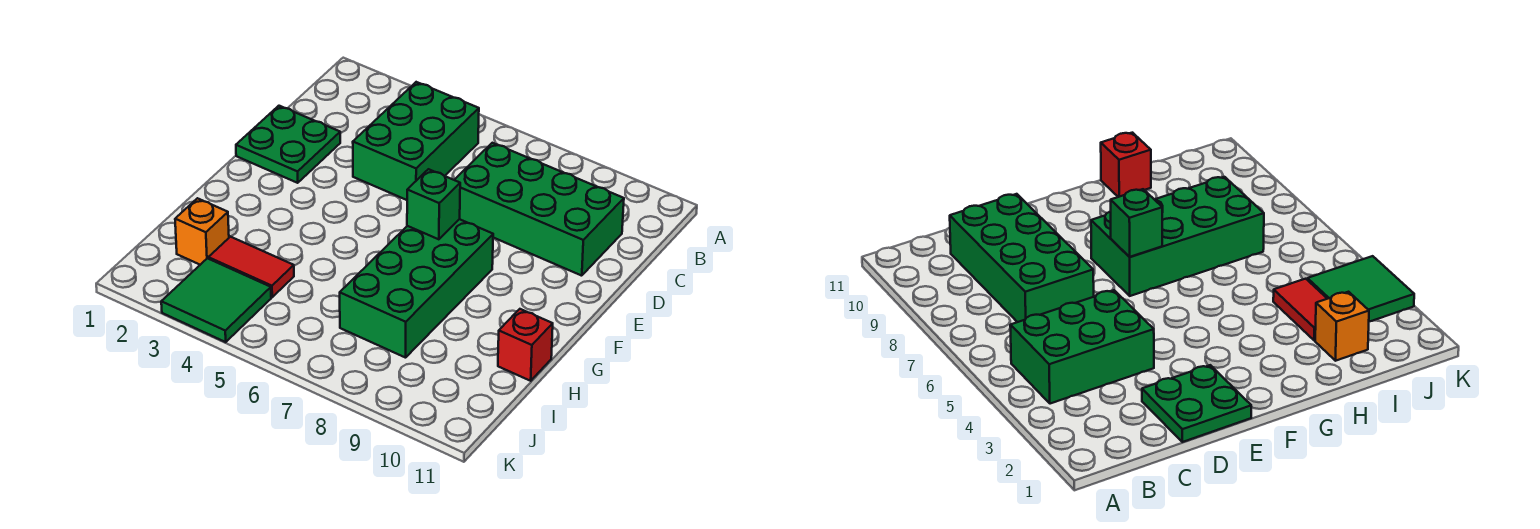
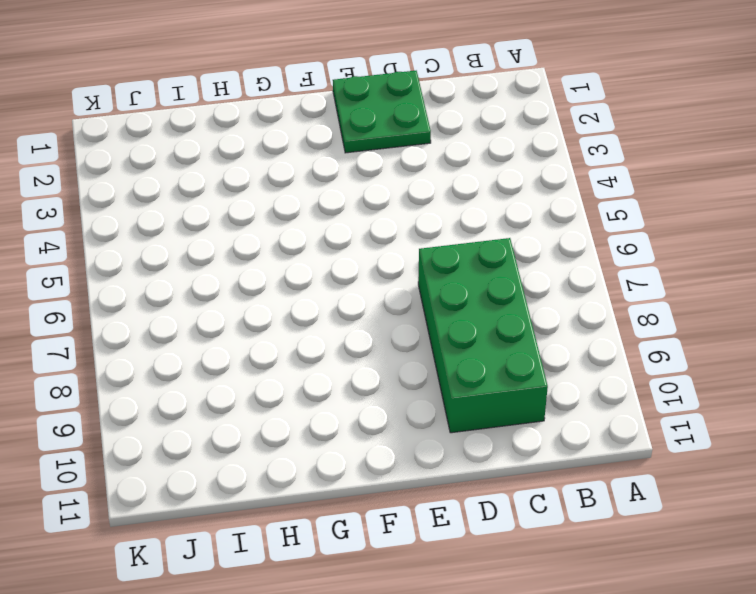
none -> green 2x3 brick [353,82,479,200]
none -> green 2x4 brick [340,219,493,358]

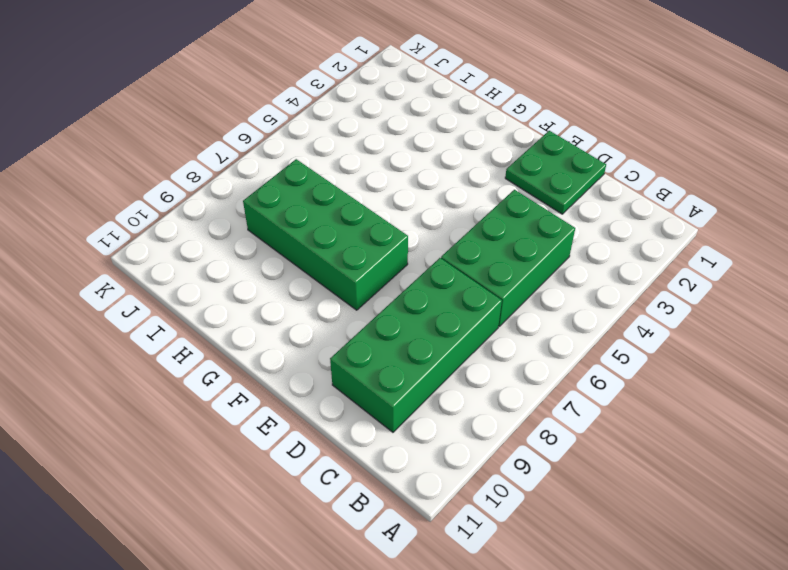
green 2x3 brick [441,190,575,326] -> green 2x3 brick turned to [353,82,479,200]
none -> red 1x1 brick [498,309,553,381]
none -> orange 1x1 brick [175,198,229,265]

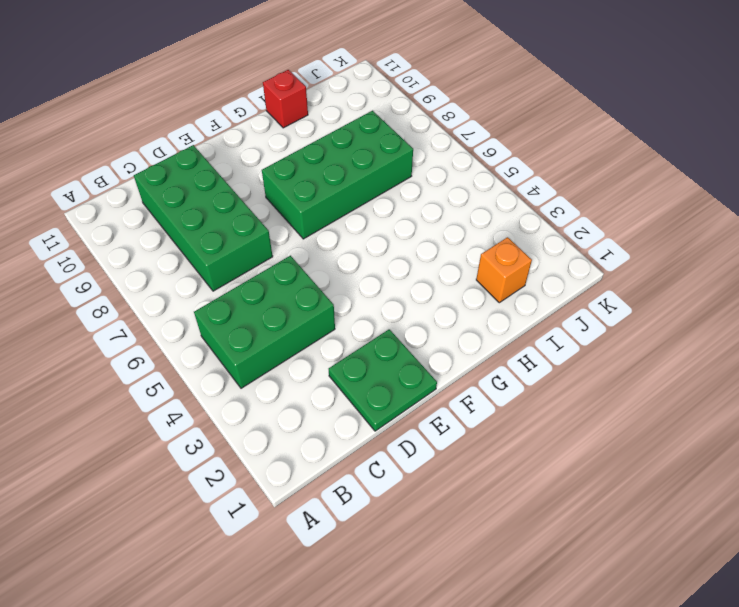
none -> red 1x2 tile [208,237,294,297]
none -> green 2x2 tile [161,258,271,342]

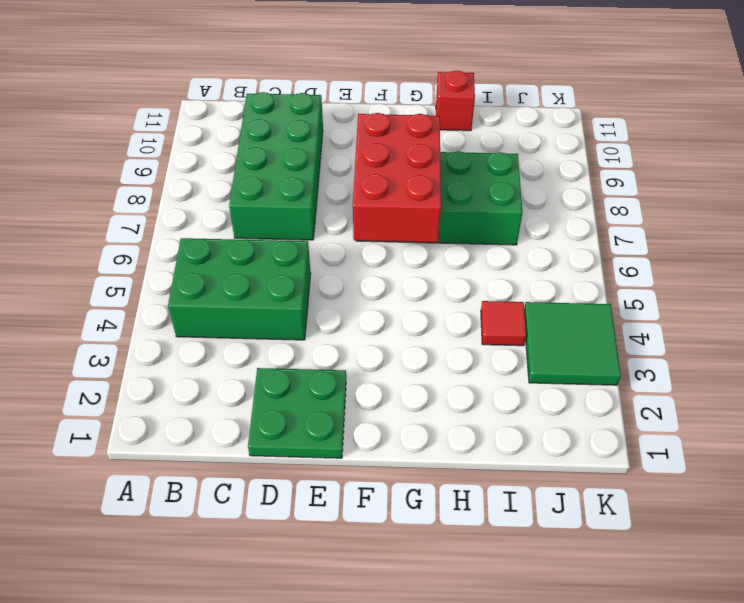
red 2x3 brick [353,113,441,242] -> green 1x1 brick [407,169,460,239]
red 1x1 tile [481,301,526,346] -> red 1x2 tile [208,237,294,297]
none -> orange 1x1 brick [175,198,229,265]

